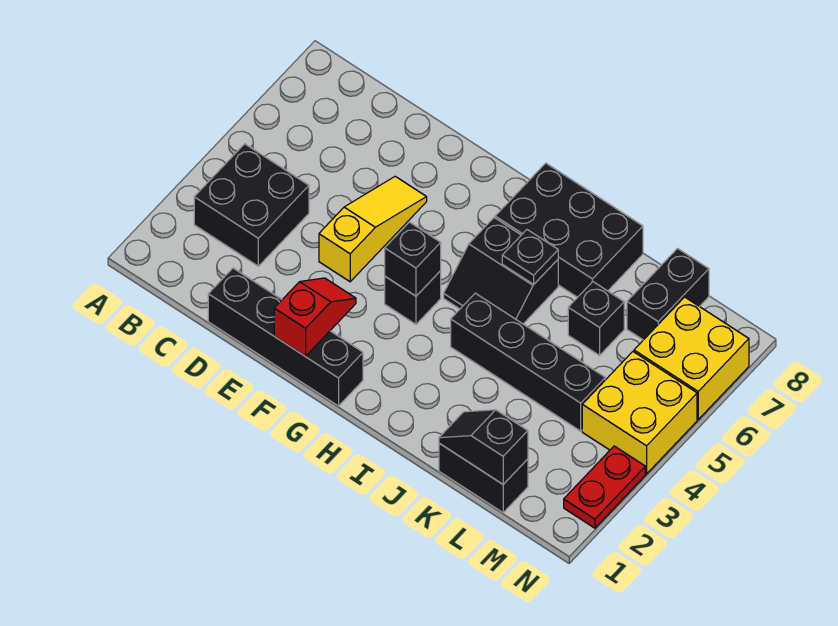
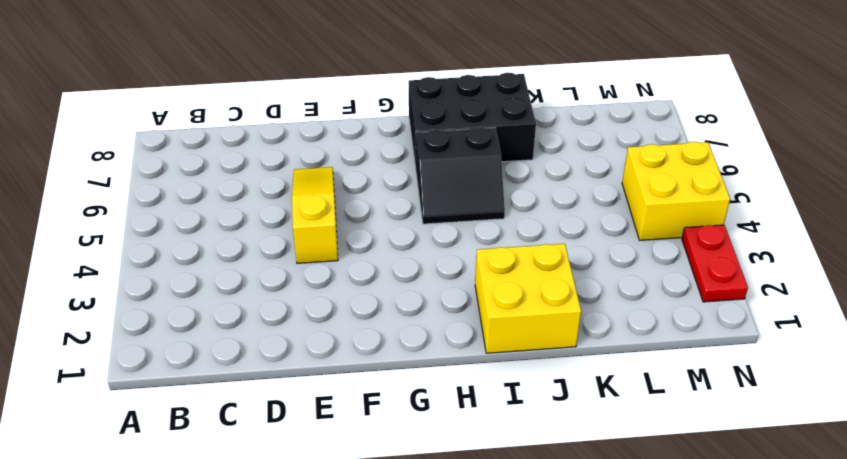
yellow 2x2 brick [475,244,581,353] -> yellow 2x2 brick moved to [634,297,749,419]
none -> black 2x2 brick [194,144,309,266]
none -> black 1x4 brick [208,268,363,406]
none -> black 1x1 brick [385,271,441,324]

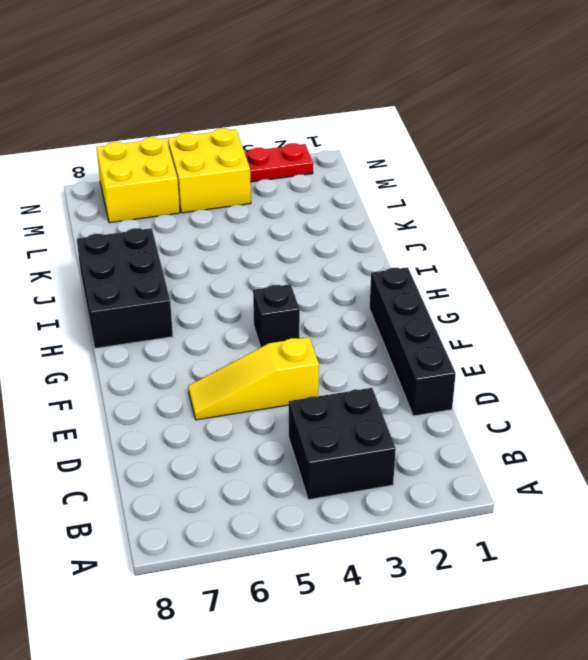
none -> black 2x2 slope [444,218,558,324]
none -> black 1x4 brick [451,293,605,431]
none -> black 1x2 brick [439,443,528,513]

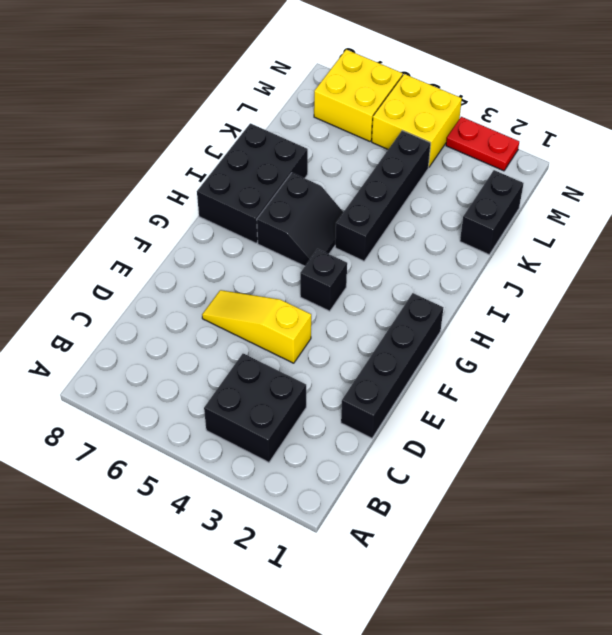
none -> black 1x1 brick [568,282,624,355]
none -> black 1x2 brick [627,249,709,340]
none -> red 1x2 slope [274,278,356,356]

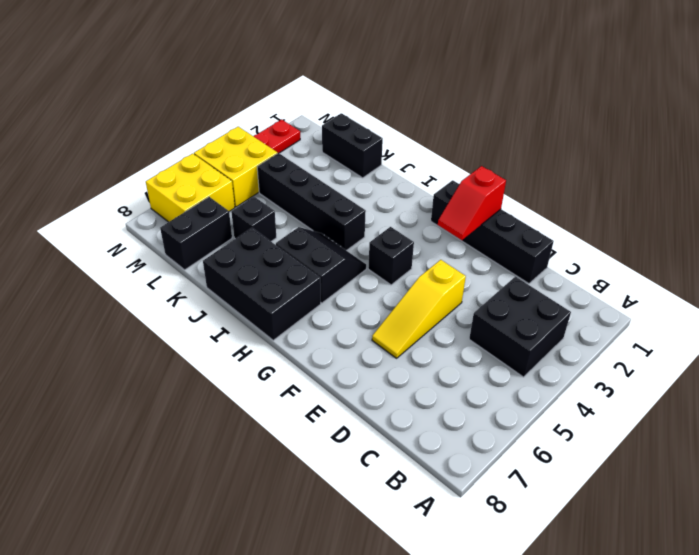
none -> black 1x1 brick [385,222,441,296]
none -> black 1x1 plate [502,230,558,284]
none -> black 1x2 slope [439,410,528,484]

